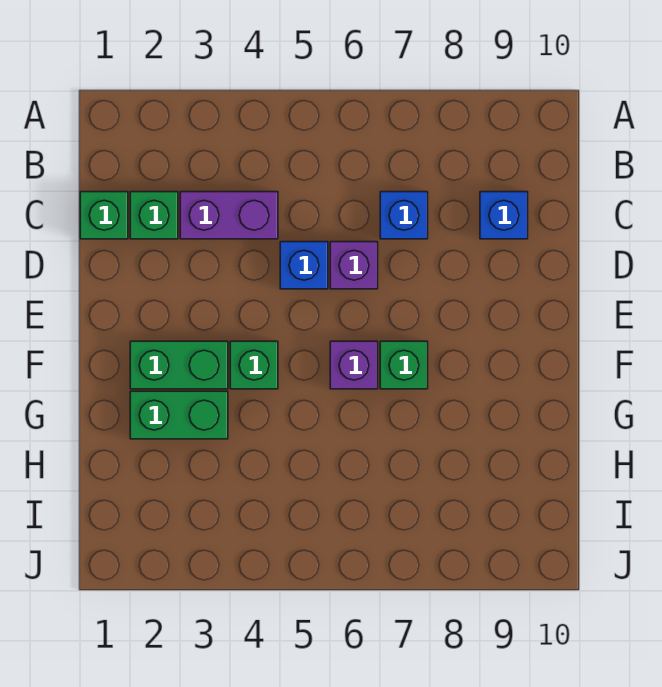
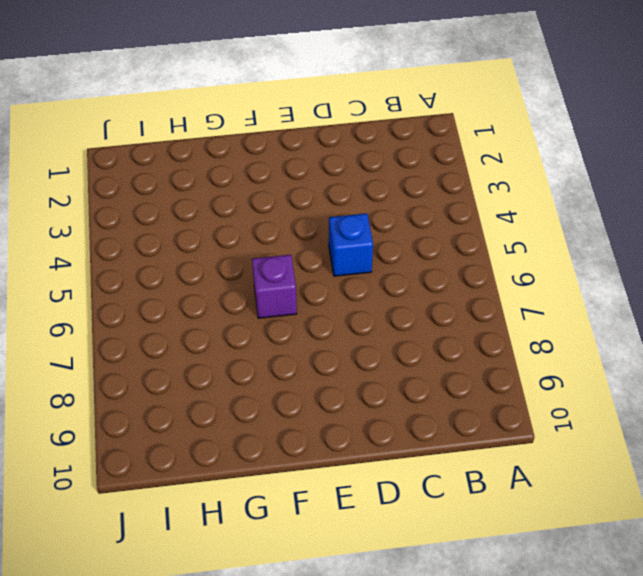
none -> green 1x1 brick [80,192,128,239]
none -> green 1x1 brick [130,192,178,239]
none -> purple 1x2 brick [180,192,278,239]

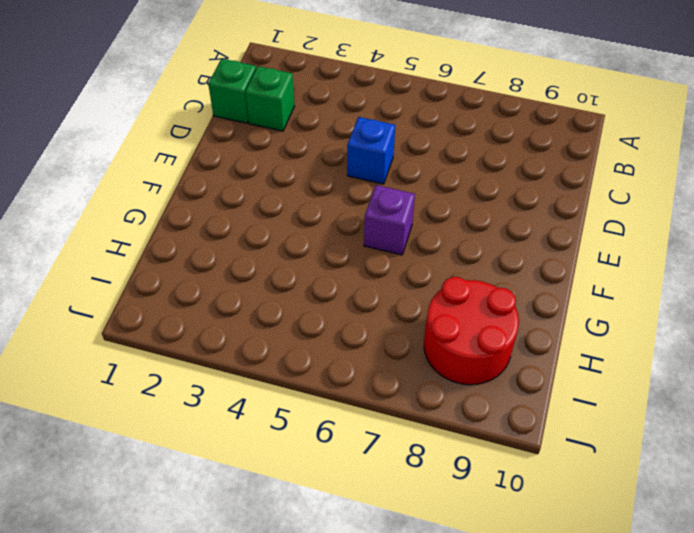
red 2x2 round brick [424,277,519,385] -> none
none -> purple 1x2 brick [180,192,278,239]
none -> blue 1x1 brick [380,192,428,239]
none -> blue 1x1 brick [480,192,528,239]

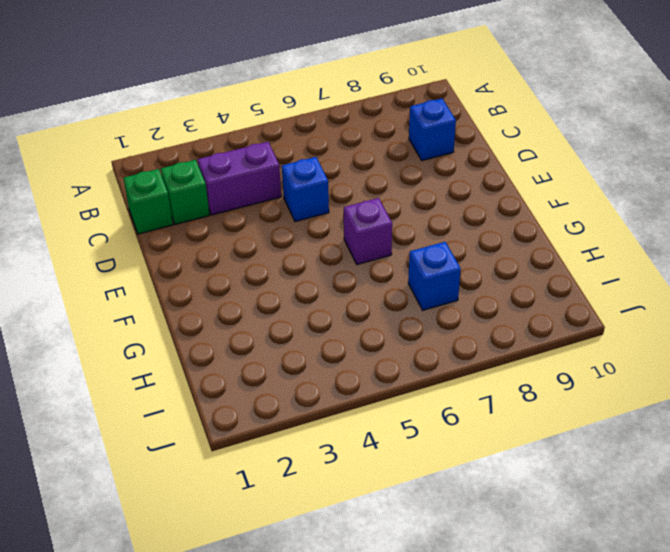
blue 1x1 brick [408,242,461,310] -> blue 1x1 brick moved to [380,192,428,239]
none -> purple 1x1 brick [330,242,378,289]
none -> green 1x2 brick [130,341,228,389]
none -> green 1x1 brick [230,341,278,389]

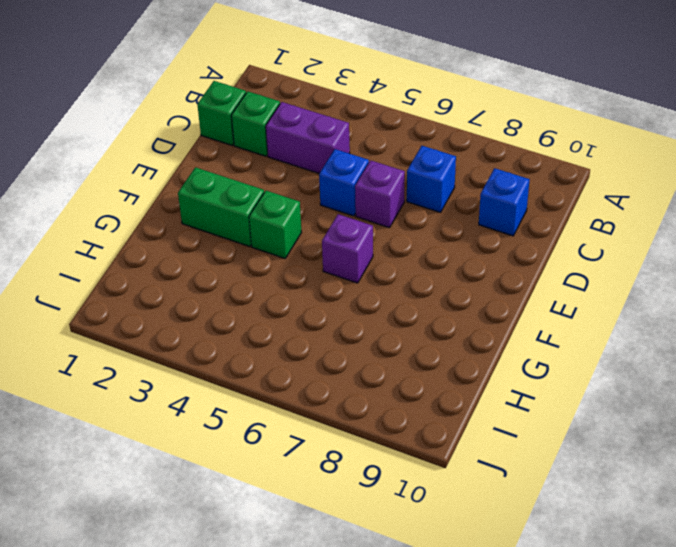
none -> green 1x1 brick [380,341,428,389]
none -> green 1x2 brick [130,391,228,439]

